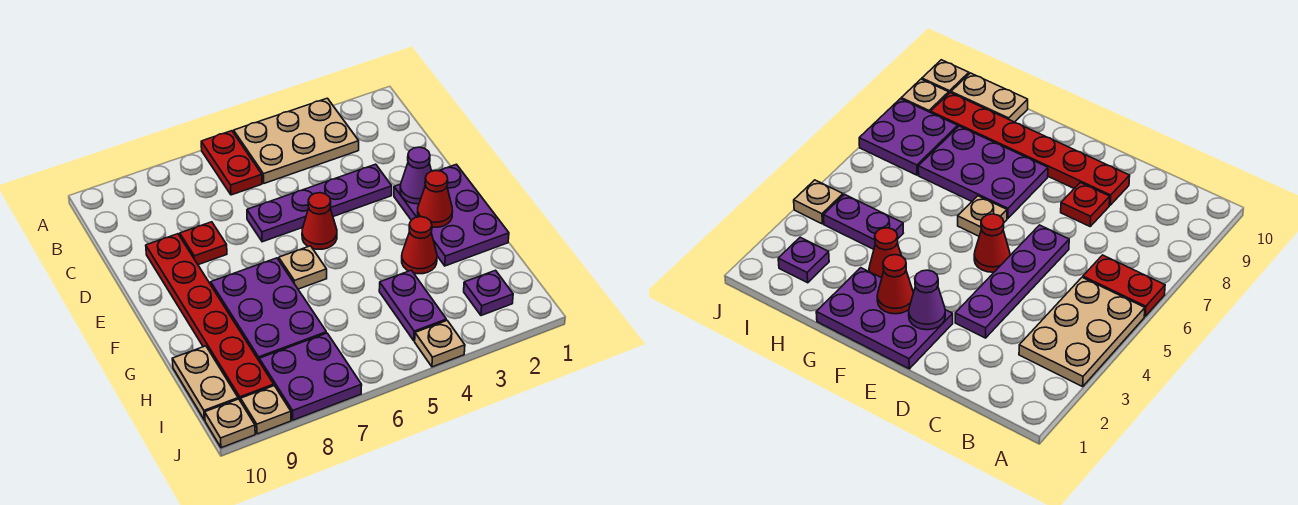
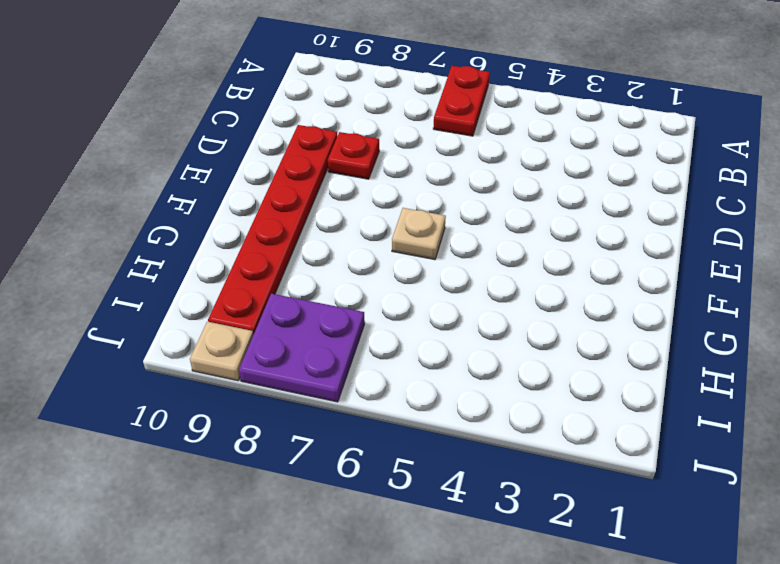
none -> tan 2x3 plate [234,98,359,183]
none -> purple 1x4 plate [247,164,392,242]
none -> purple 2x3 plate [394,164,509,266]

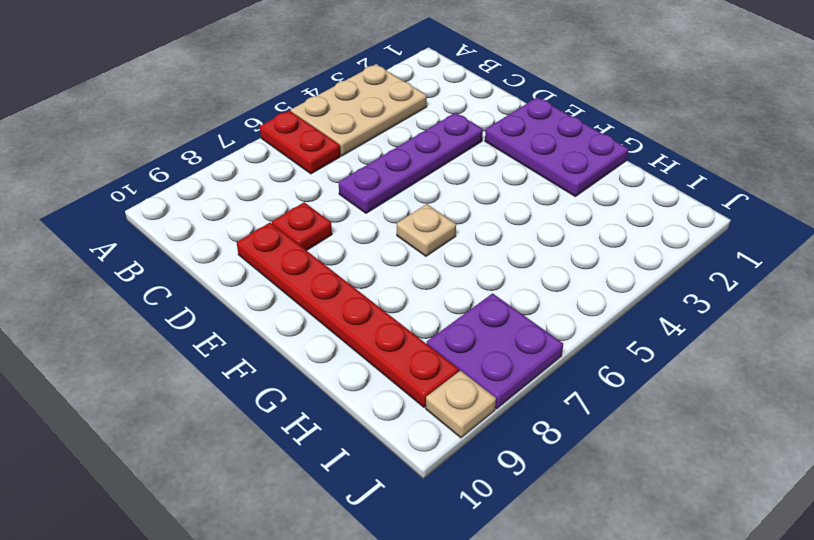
none -> red 1x1 cone [302,193,337,249]
none -> purple 2x3 plate [211,258,326,360]
none -> red 1x1 cone [402,217,437,274]

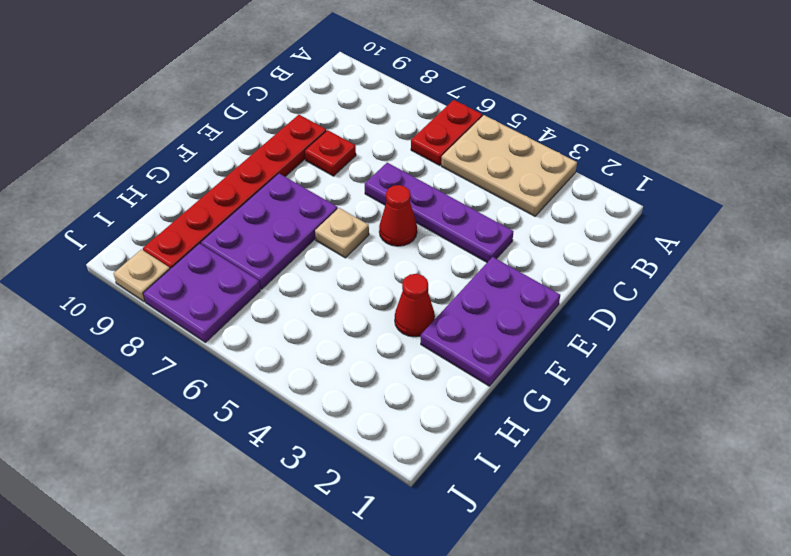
none -> purple 1x2 plate [379,270,446,341]
none -> tan 1x2 plate [172,346,238,420]
none -> purple 1x1 plate [464,270,513,316]

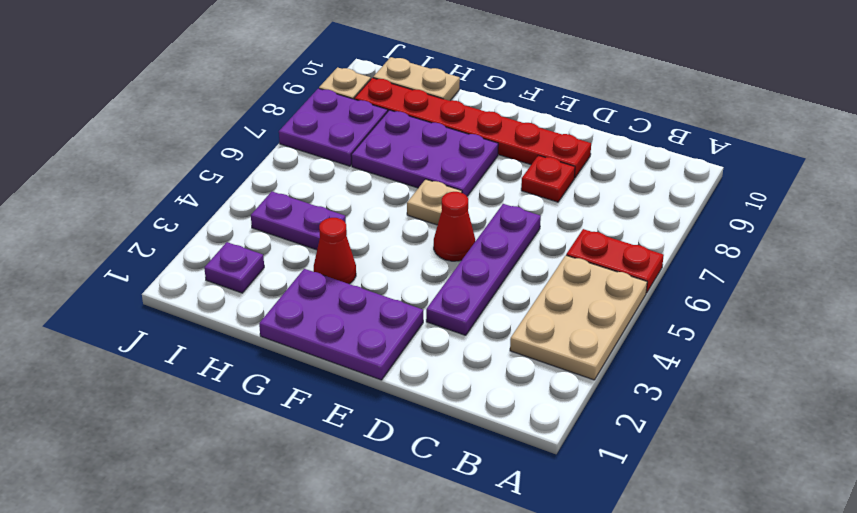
none -> tan 1x1 plate [415,321,465,367]
none -> tan 1x1 plate [205,399,255,448]
none -> purple 1x1 cone [400,147,431,204]

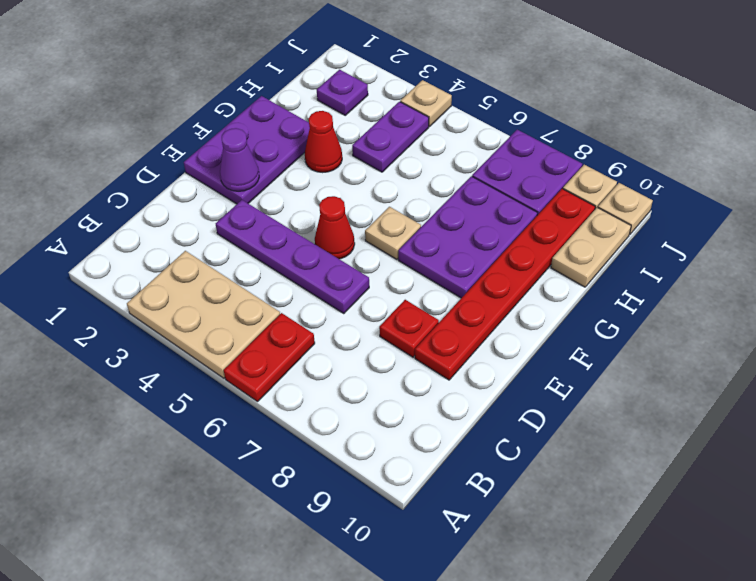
none -> red 1x1 cone [418,171,453,227]

